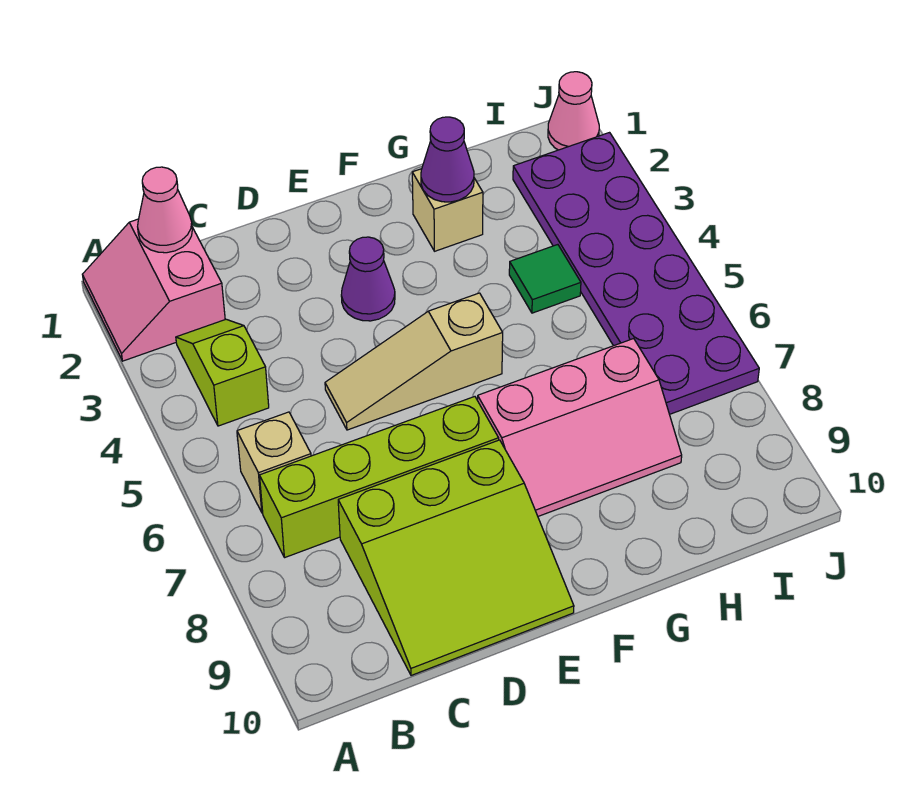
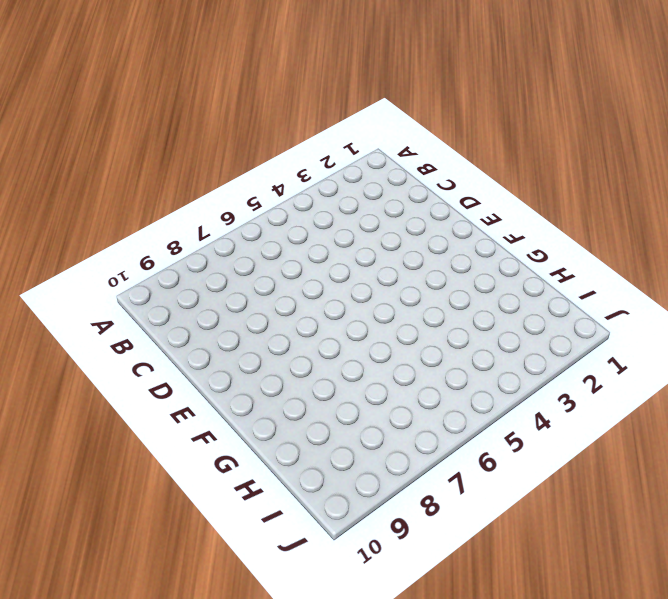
none -> pink 2x2 slope [82,219,225,361]
none -> lime 1x2 slope [176,319,269,426]
none -> tan 1x1 brick [237,412,311,513]

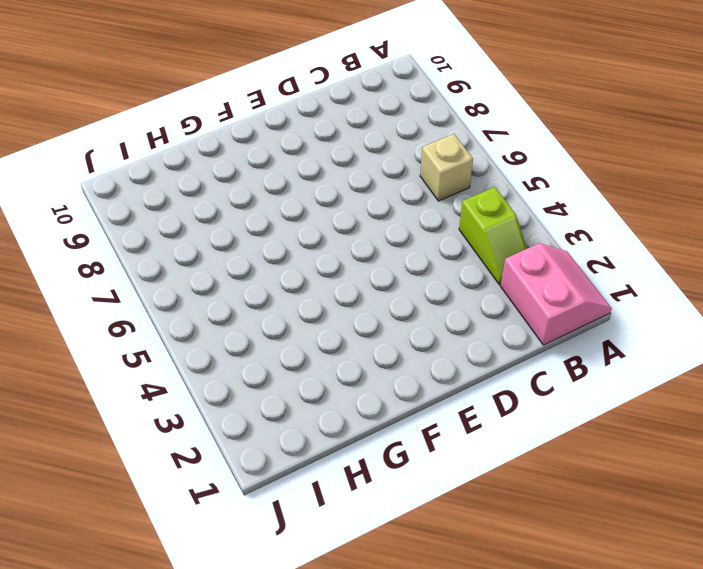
none -> lime 1x4 brick [260,397,499,558]
none -> lime 3x3 slope [338,440,574,675]
none -> tan 1x3 slope [325,293,503,430]

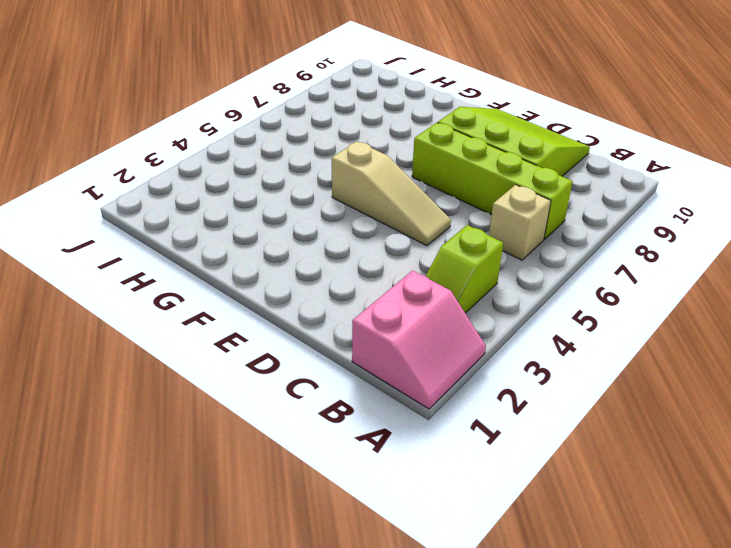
none -> purple 1x1 cone [341,237,395,321]
none -> pink 2x3 slope [478,339,682,516]
none -> tan 1x1 brick [412,169,483,251]

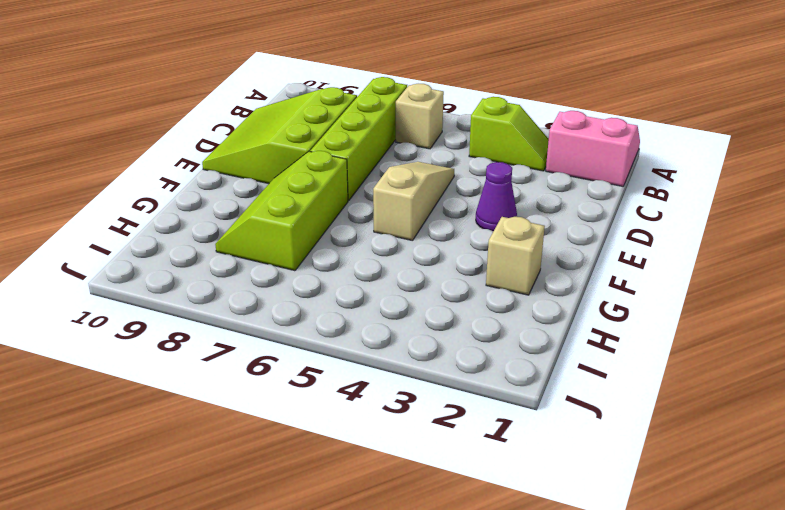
lime 2x3 slope [215,151,348,271] -> pink 2x3 slope [478,339,682,516]
none -> green 1x1 tile [509,245,581,313]
none -> purple 2x6 plate [513,133,759,414]
none -> pink 1x1 cone [548,72,599,150]

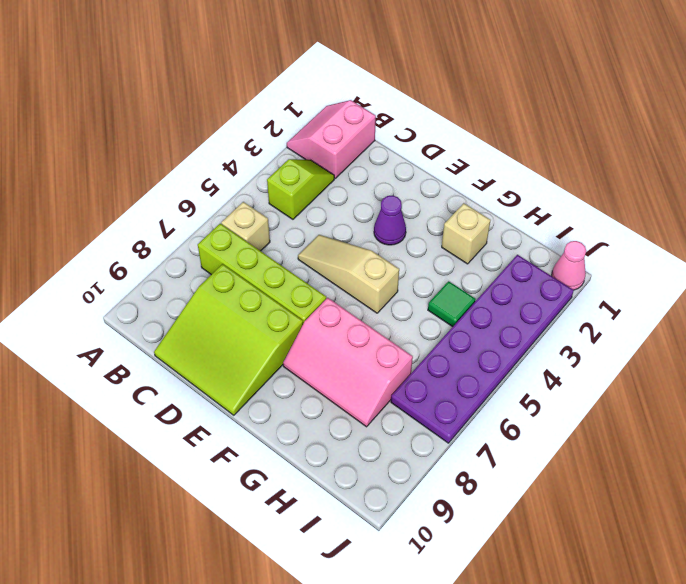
none -> pink 1x1 cone [138,167,192,253]
none -> purple 1x1 cone [421,117,474,202]

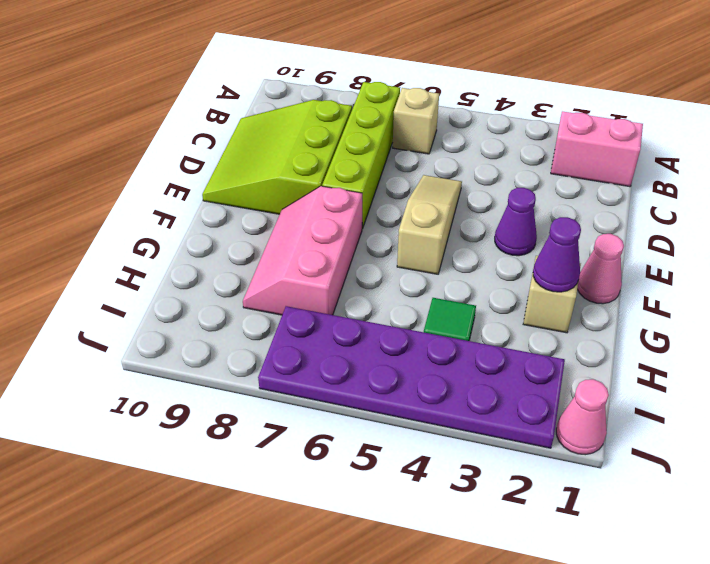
pink 1x1 cone [577,234,624,304] -> pink 1x1 cone moved to [138,167,192,253]
none -> lime 1x2 slope [176,319,269,426]

